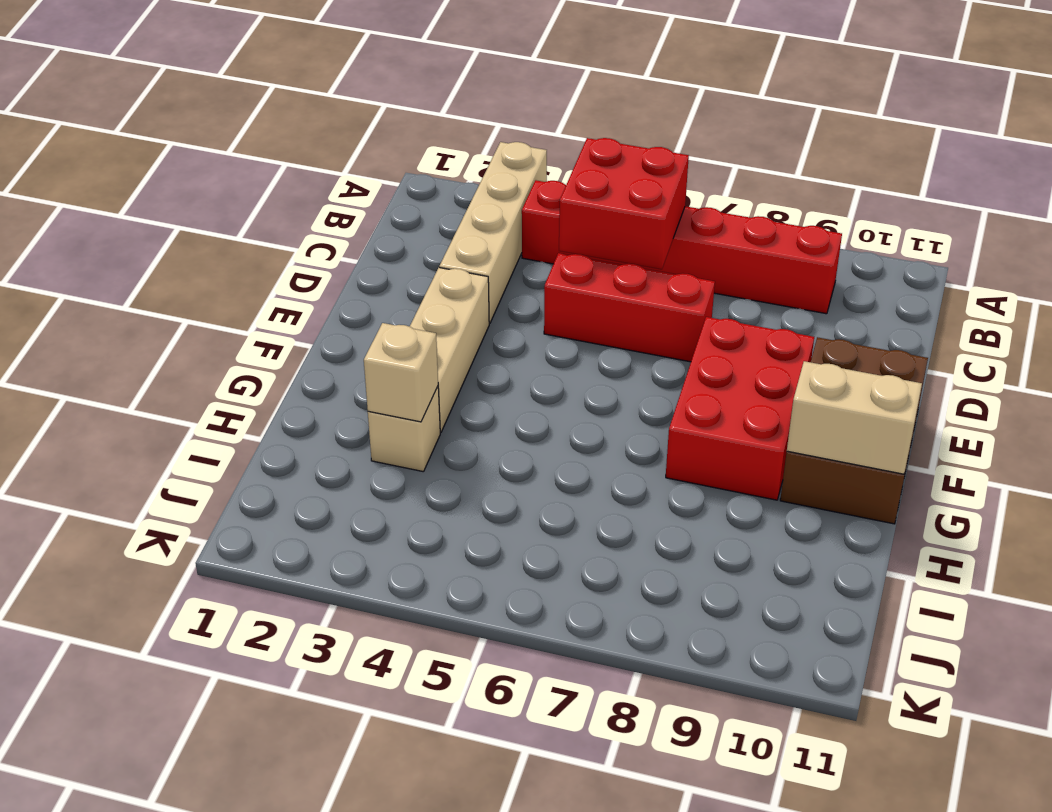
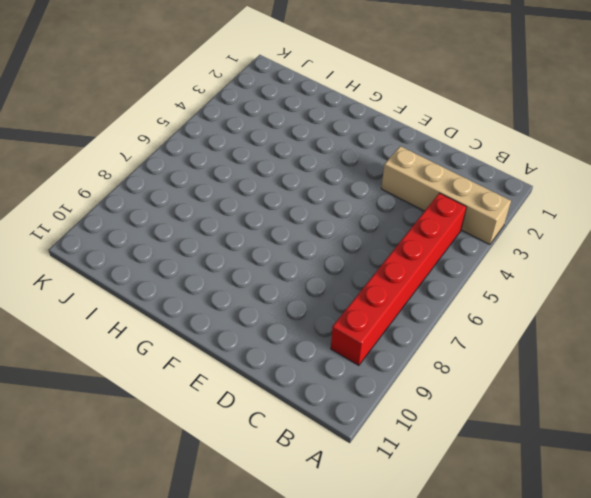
none -> red 1x3 brick [544,253,715,362]
none -> tan 1x3 brick [410,268,489,432]

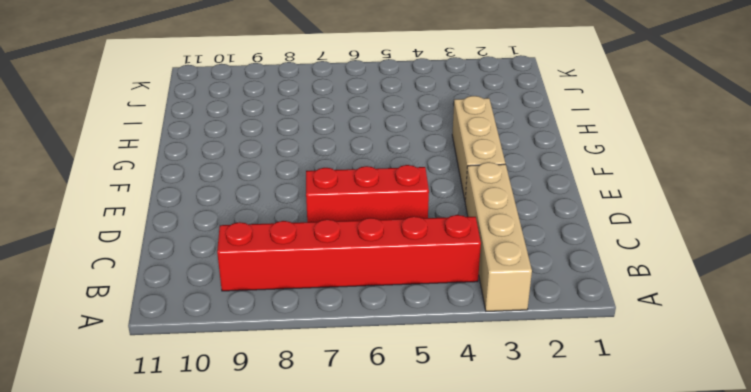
none -> red 2x3 brick [666,317,814,500]
none -> brown 2x3 brick [780,337,928,524]

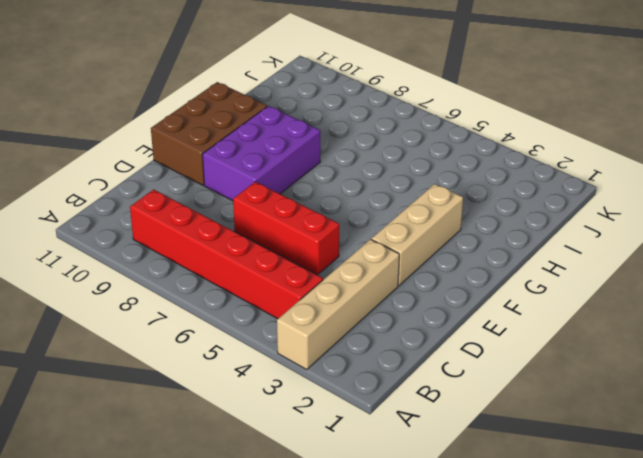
purple 2x3 brick [202,106,320,201] -> red 2x3 brick [666,317,814,500]
none -> tan 1x1 brick [368,387,440,472]
none -> red 2x2 brick [559,138,689,269]

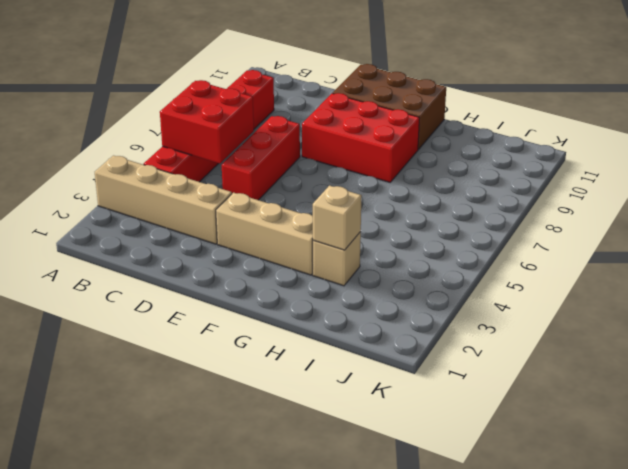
none -> tan 1x2 brick [787,361,922,474]

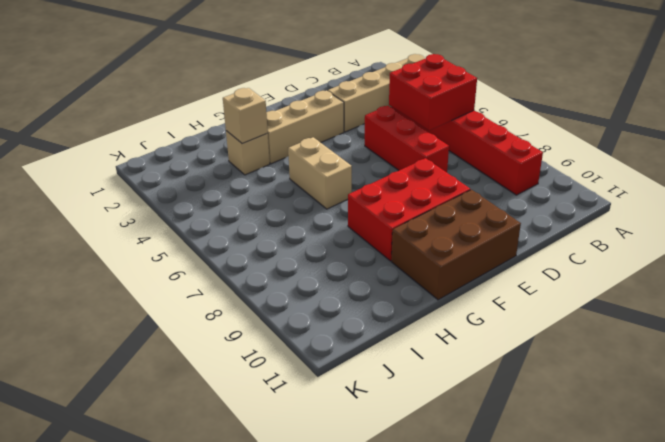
tan 1x2 brick [288,137,352,209] -> tan 1x2 brick moved to [787,361,922,474]

